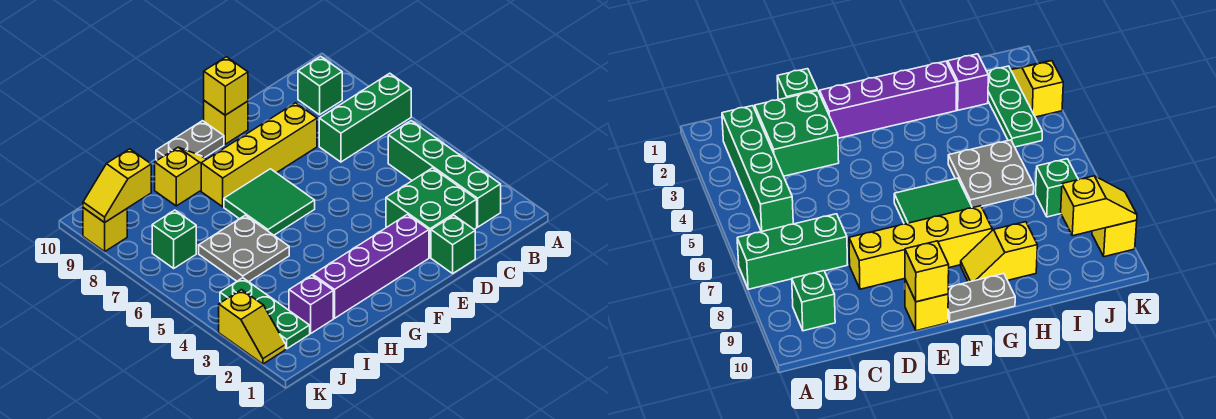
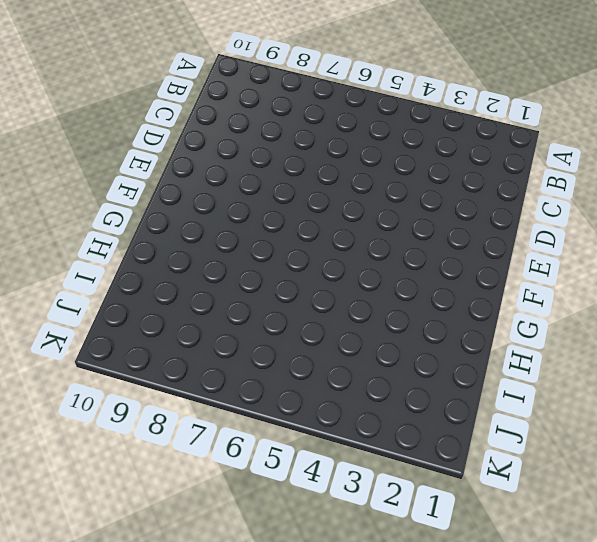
none -> green 1x3 brick [319,73,411,162]
none -> green 1x4 brick [388,121,501,227]
none -> green 1x1 brick [298,56,342,115]

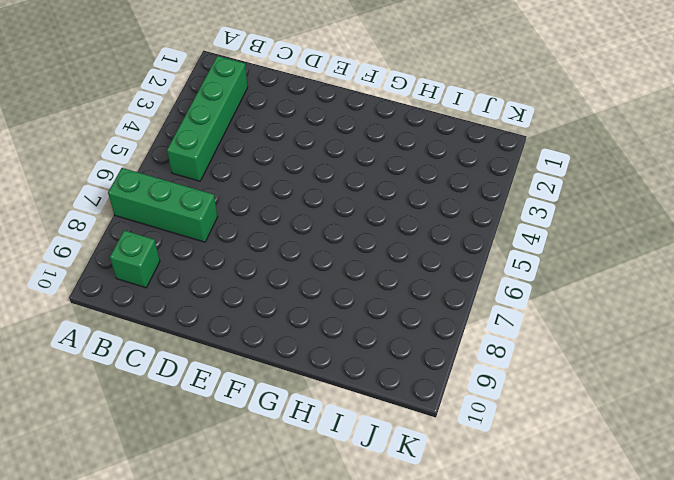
none -> green 2x2 brick [386,168,477,257]
none -> green 1x1 brick [431,215,475,273]
none -> yellow 1x4 brick [201,103,317,207]

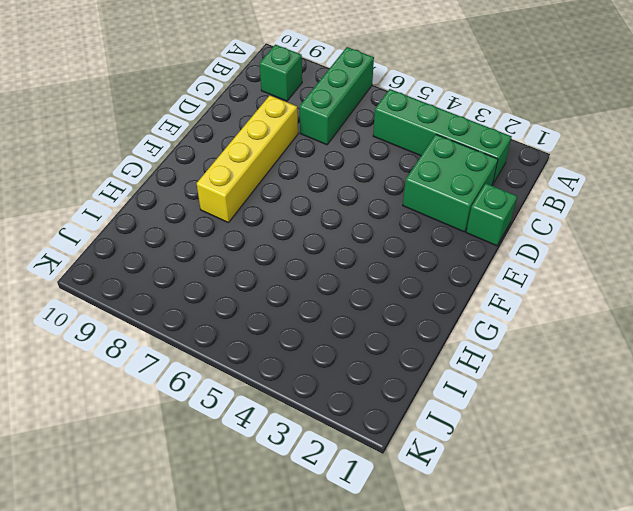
none -> purple 1x4 brick [313,214,429,318]
none -> yellow 1x1 brick [204,101,248,144]
none -> green 2x2 tile [224,169,315,235]

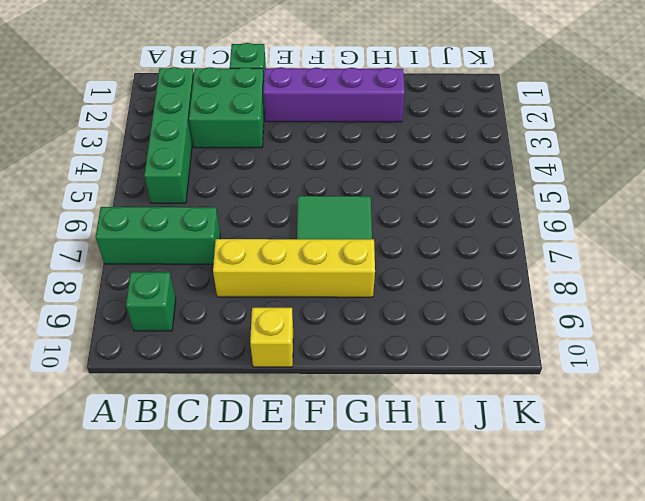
none -> grey 1x2 plate [156,121,224,160]
none -> yellow 1x2 slope [155,147,206,206]
none -> grey 2x2 plate [199,215,289,282]

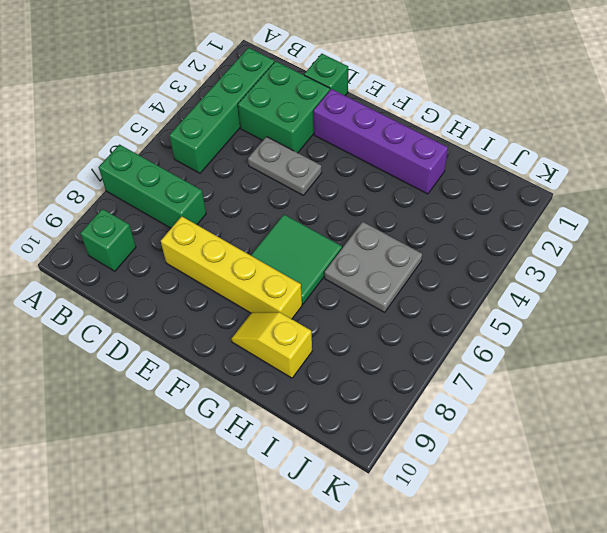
grey 1x2 plate [248,137,322,195] -> grey 1x2 plate moved to [156,121,224,160]
none -> yellow 1x1 brick [204,101,248,144]
none -> purple 1x1 brick [289,275,333,333]
none -> green 1x3 plate [220,278,310,349]

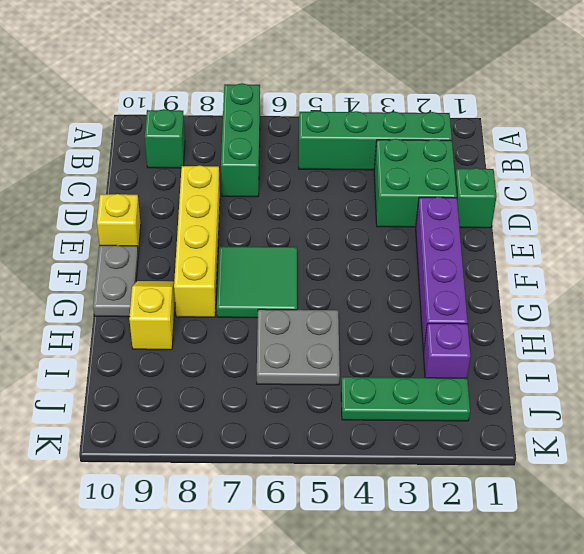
none -> green 1x1 brick [152,210,196,268]
none -> yellow 1x2 slope [219,290,286,364]
none -> yellow 1x1 brick [83,208,127,251]

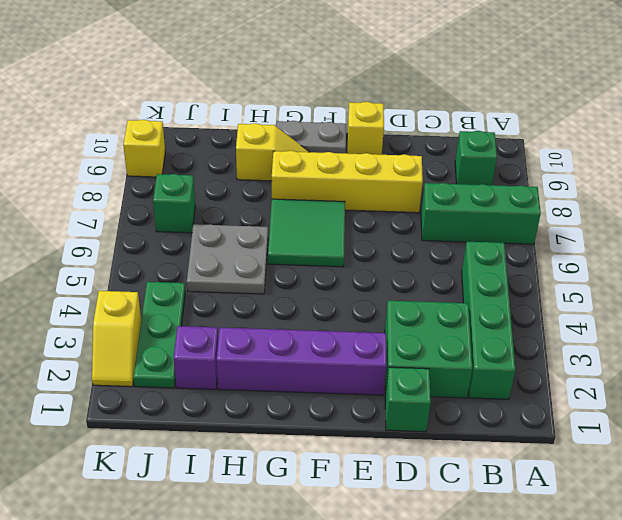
none -> yellow 1x1 brick [204,57,248,115]
none -> yellow 1x2 slope [83,149,151,223]

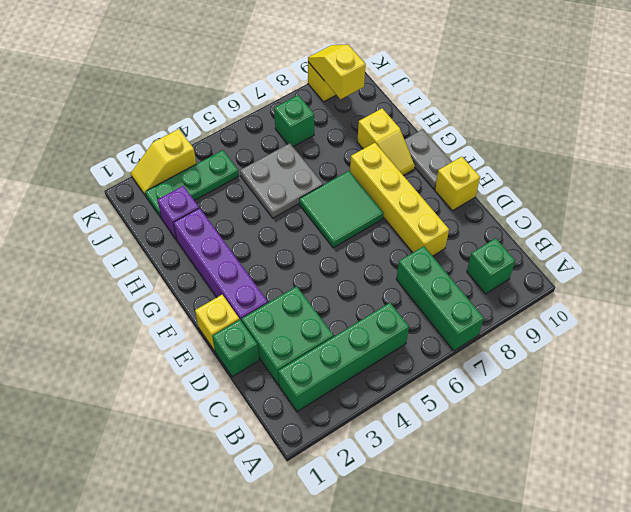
yellow 1x1 brick [195,295,239,351] -> yellow 1x1 brick moved to [204,57,248,115]

